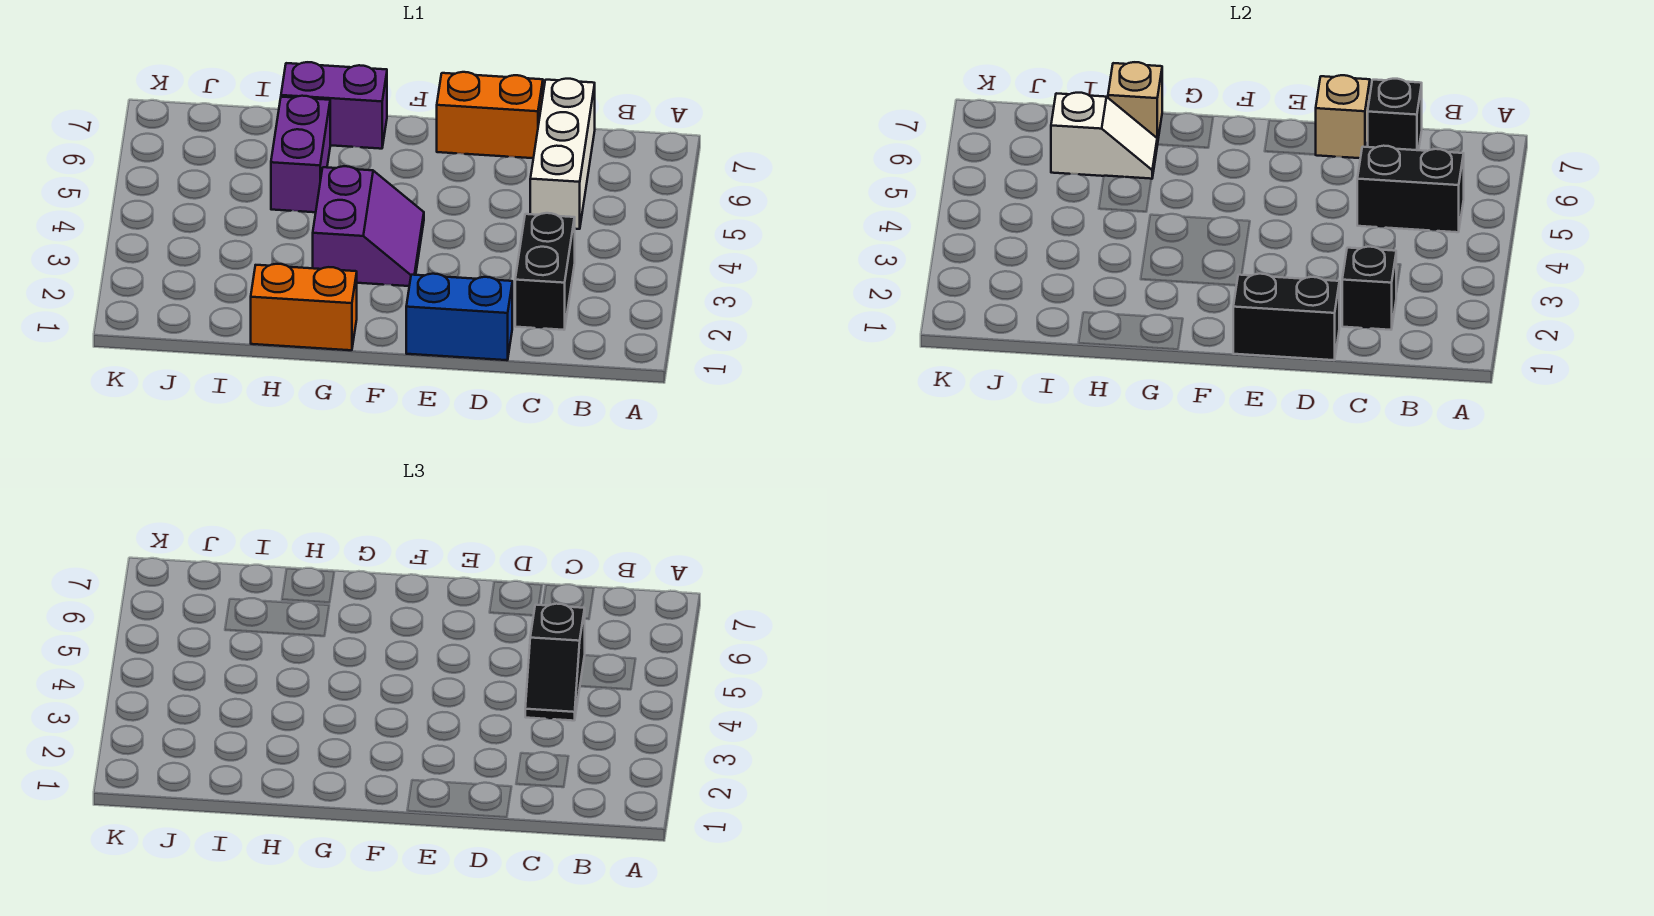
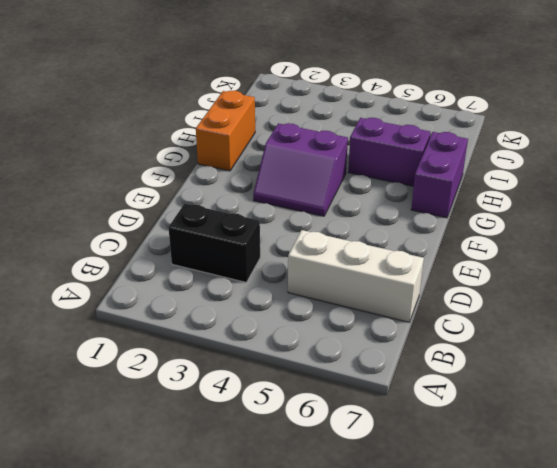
none -> blue 1x2 brick [406,274,512,360]
none -> orange 1x2 brick [437,72,543,158]
none -> black 1x2 brick [1357,146,1464,232]

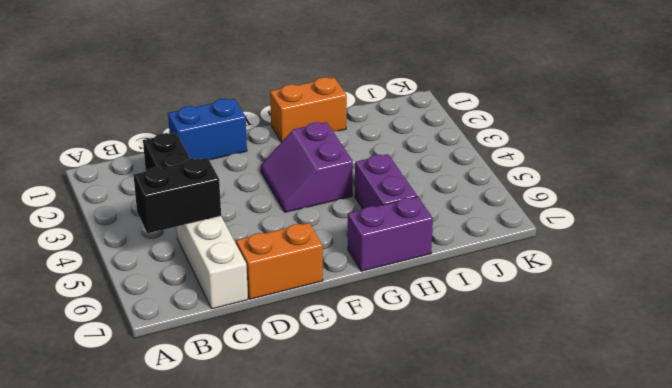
none -> black 1x1 brick [1342,247,1396,330]
none -> black 1x1 brick [1368,79,1422,150]
none -> black 1x2 brick [1233,274,1339,360]

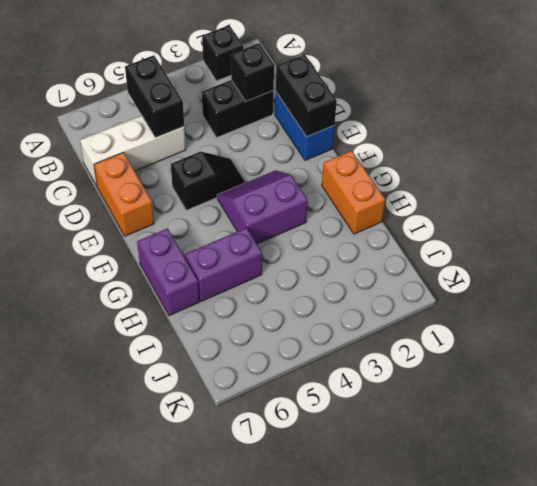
black 1x1 brick [202,25,243,81] -> black 1x1 brick moved to [1368,79,1422,150]
black 1x2 slope [171,151,245,210] -> black 1x2 slope moved to [525,604,585,721]
none -> tan 1x1 brick [1316,75,1370,158]
none -> white 1x2 slope [1051,93,1157,179]
none -> tan 1x1 brick [1108,62,1162,145]

